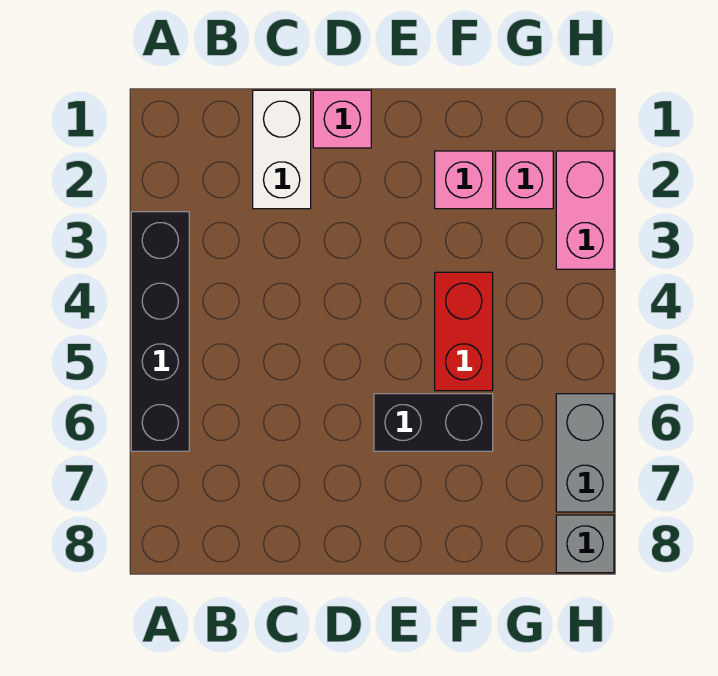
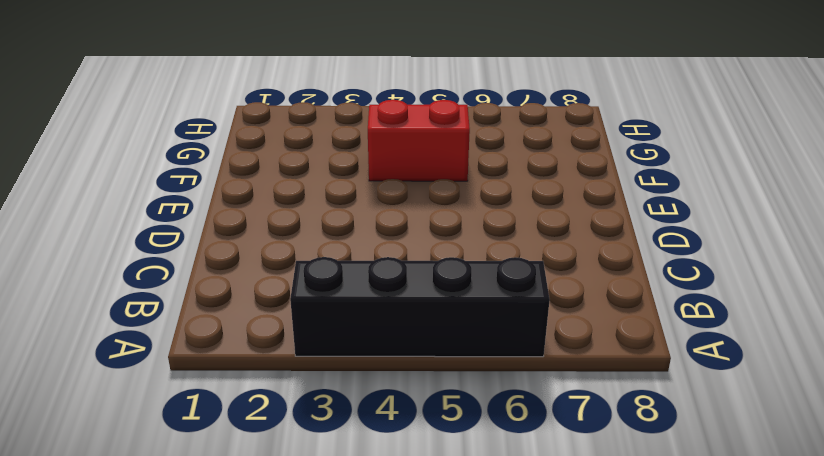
none -> white 1x2 brick [253,90,311,209]
none -> pink 1x1 brick [313,90,371,148]

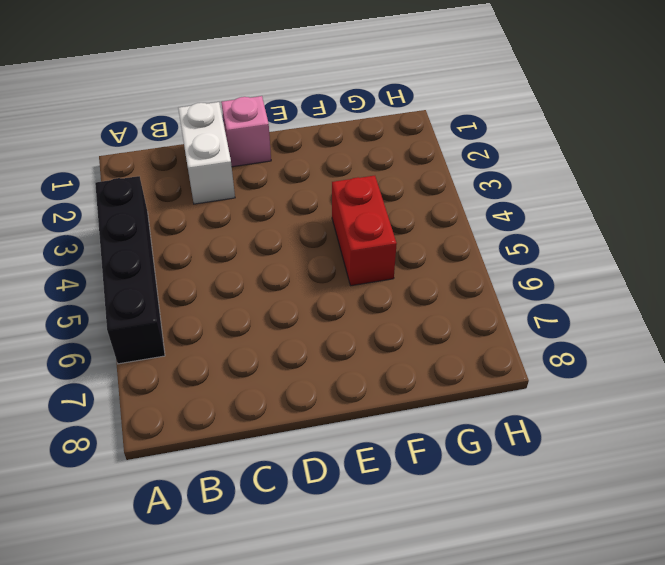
none -> black 1x2 brick [374,394,493,451]
none -> pink 1x1 brick [435,151,493,209]

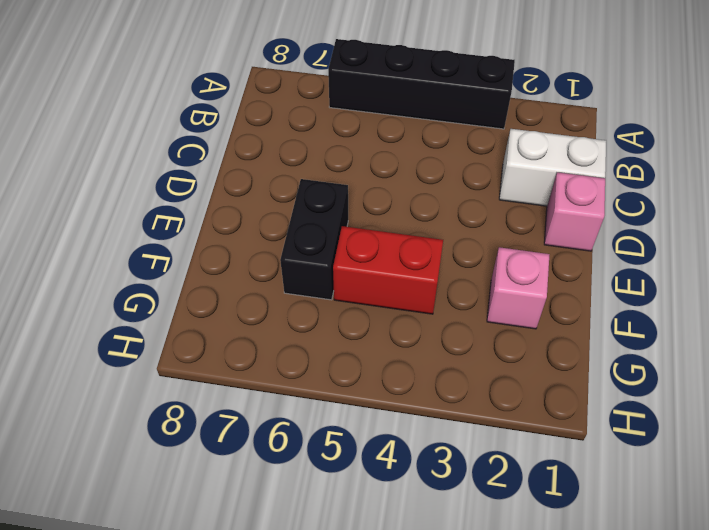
none -> pink 1x1 brick [496,151,553,209]
none -> pink 1x2 brick [556,151,614,269]

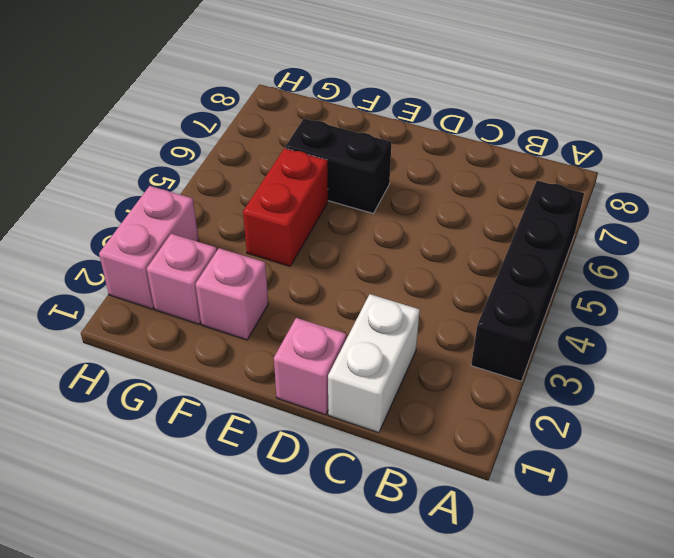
none -> grey 1x2 brick [556,394,614,512]
none -> grey 1x1 brick [556,515,614,573]

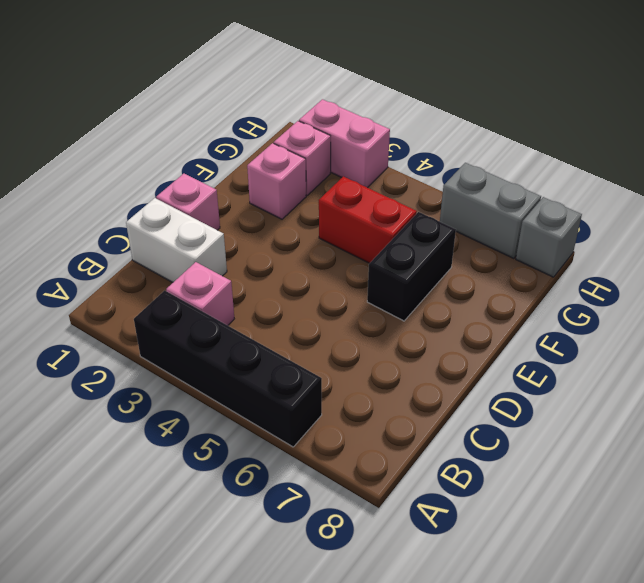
pink 1x1 brick [166,262,234,325] -> none

